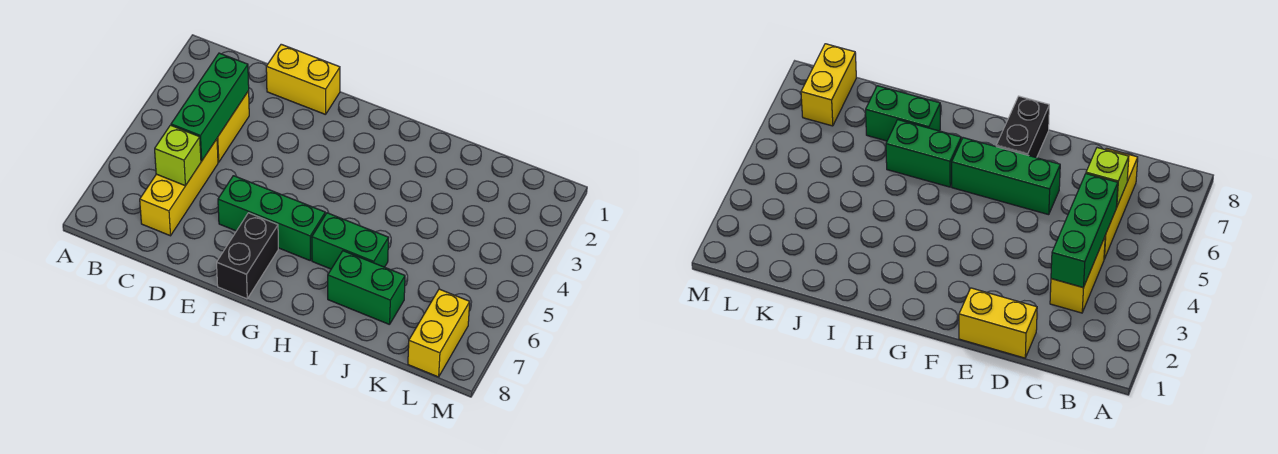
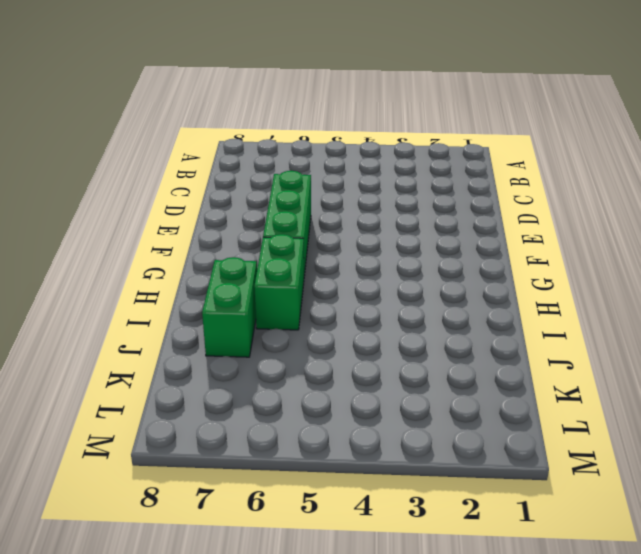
none -> yellow 1x2 brick [217,91,249,162]
none -> yellow 1x3 brick [140,139,218,236]

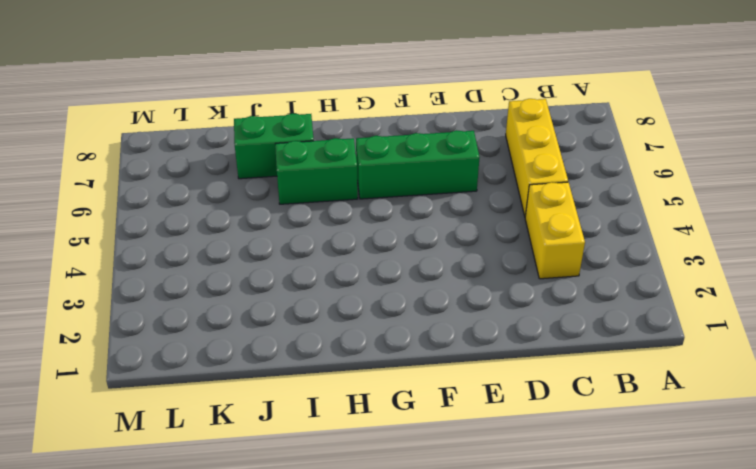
none -> yellow 1x2 brick [266,44,340,115]
none -> black 1x2 brick [217,213,278,299]

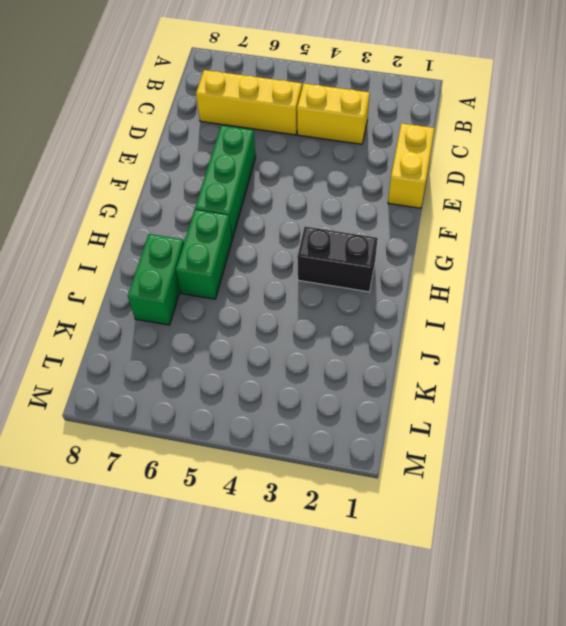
black 1x2 brick [297,227,378,292] -> black 1x2 brick moved to [217,213,278,299]
none -> yellow 1x2 brick [408,289,470,377]
none -> green 1x3 brick [171,53,249,161]

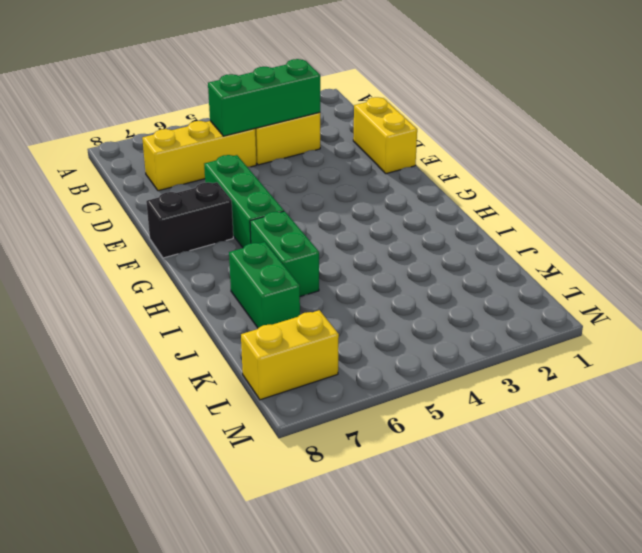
none -> lime 1x1 brick [155,125,201,186]

